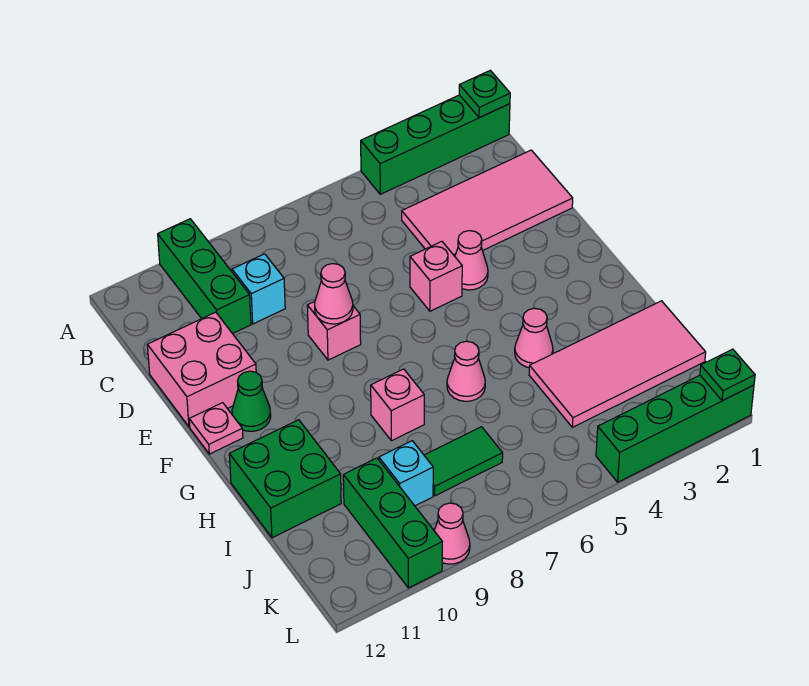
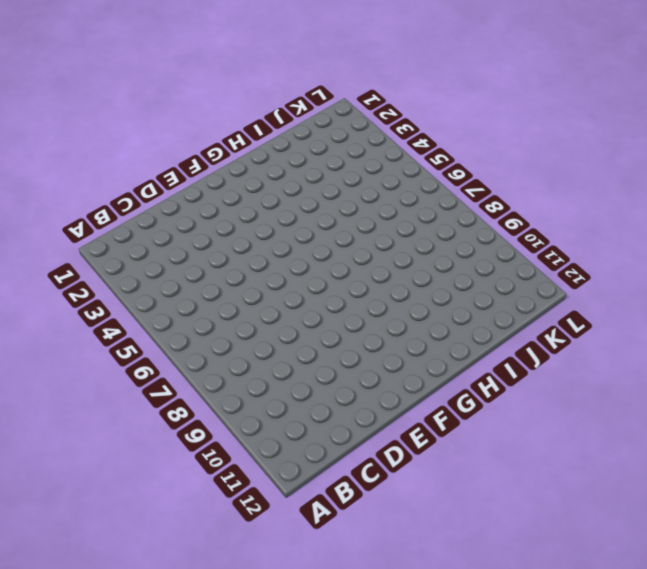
none -> green 1x4 brick [361,95,510,194]
none -> green 1x3 brick [158,219,251,334]
none -> pink 2x4 tile [402,150,573,256]

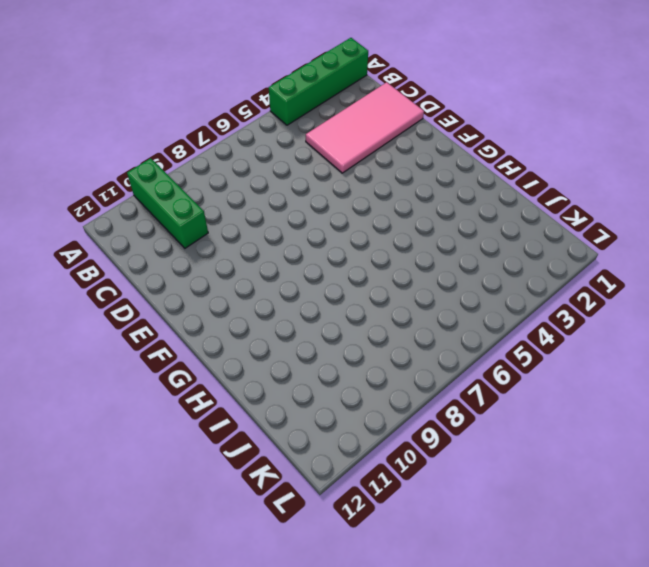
none -> cyan 1x1 brick [232,254,285,324]
none -> pink 2x2 brick [147,312,256,427]
none -> pink 1x1 cone [455,231,488,290]

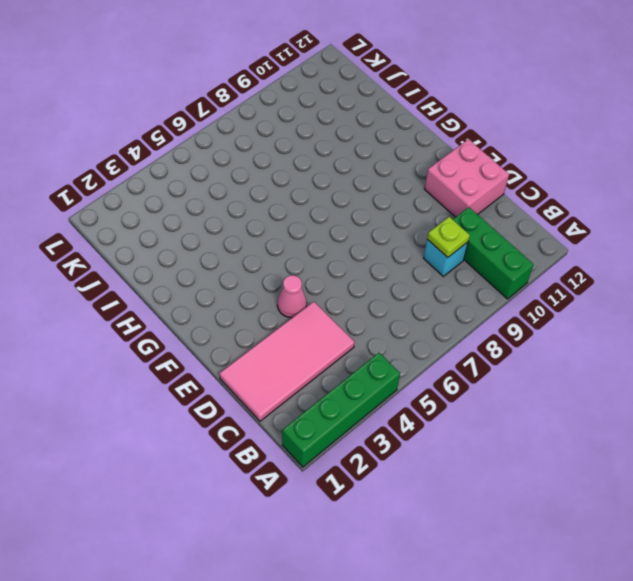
lime 1x1 plate [427,217,470,258] -> none
none -> pink 1x1 brick [410,242,462,311]
none -> pink 1x1 brick [307,302,361,360]
none -> green 1x1 cone [232,371,271,431]

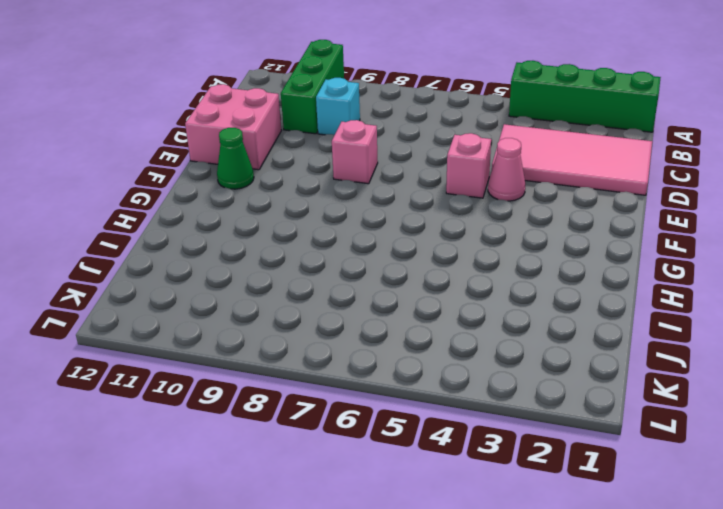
none -> pink 1x1 plate [189,403,243,454]
none -> pink 1x1 cone [515,308,553,367]
none -> pink 1x1 cone [447,341,485,401]

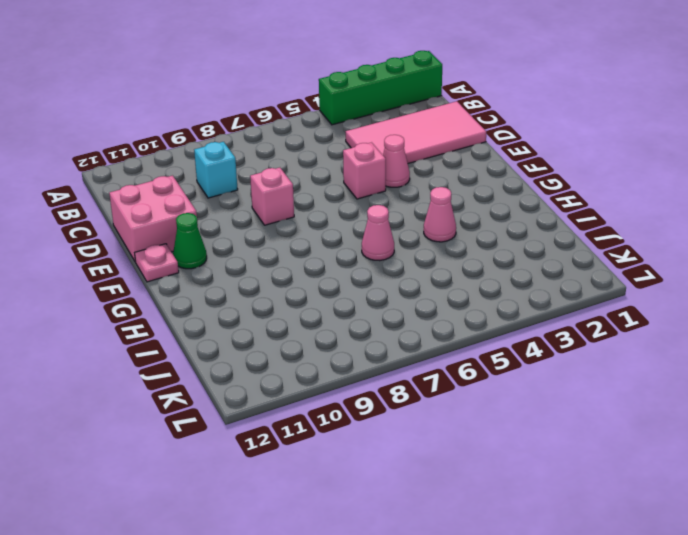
none -> green 1x3 brick [158,219,251,334]
none -> pink 1x1 brick [371,369,424,441]
none -> green 2x2 brick [229,420,341,538]

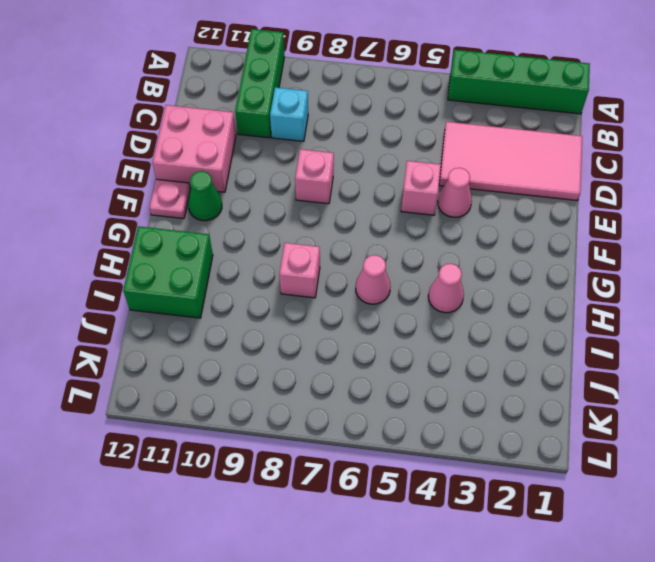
none -> pink 2x4 tile [529,301,706,427]
none -> green 1x2 tile [424,427,503,496]
none -> cyan 1x1 brick [379,441,433,506]

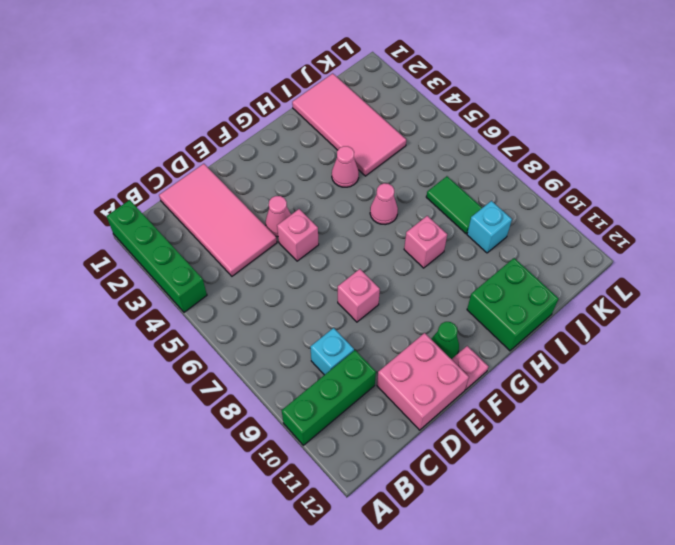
none -> green 1x3 brick [343,458,442,588]
none -> green 1x4 brick [596,375,754,482]
none -> pink 1x1 cone [434,503,470,564]

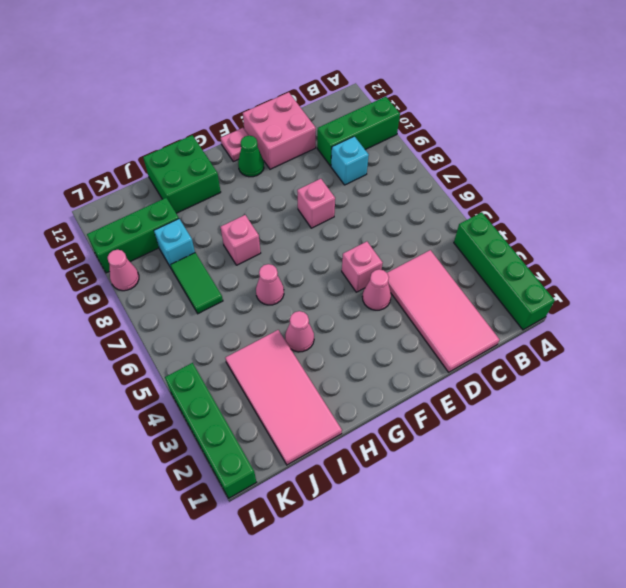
none -> green 1x1 plate [459,70,510,118]
none -> pink 1x1 cone [315,264,353,324]
none -> green 1x1 plate [700,349,755,401]

